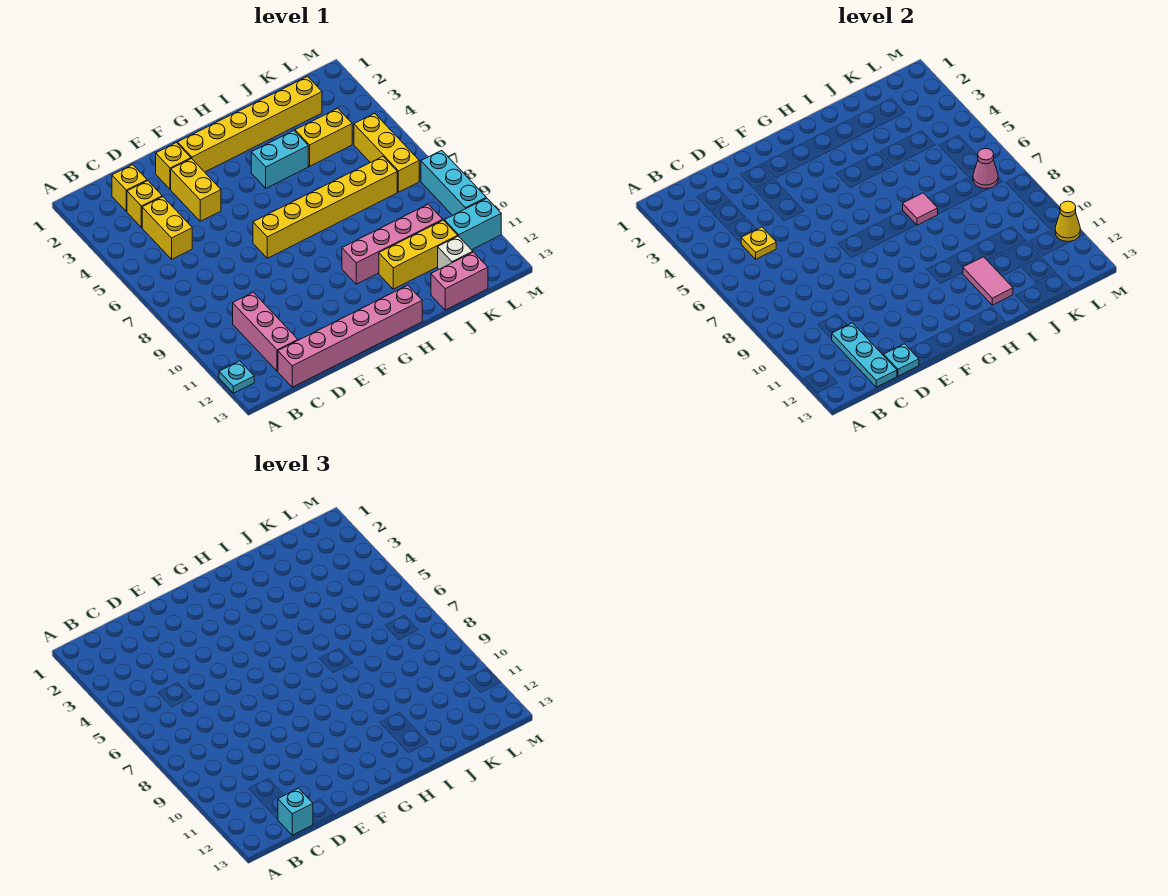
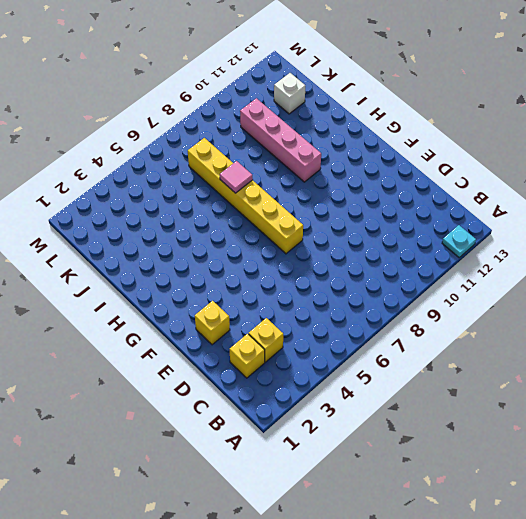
none -> yellow 1x2 brick [142,197,192,259]
none -> pink 1x3 brick [233,292,298,371]
none -> pink 1x6 brick [278,285,422,387]

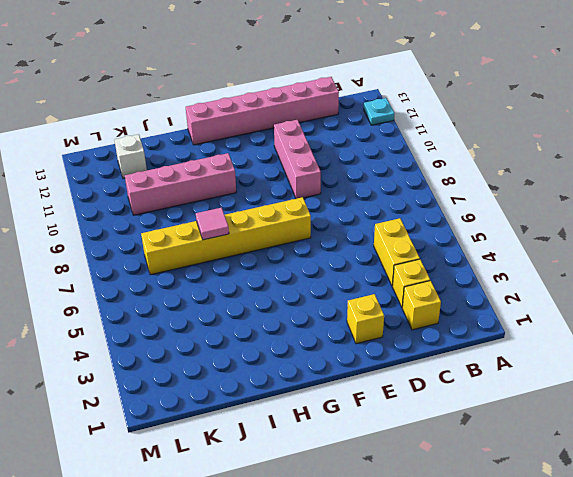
pink 1x3 brick [274,120,321,199] -> pink 1x3 brick moved to [233,292,298,371]
none -> yellow 1x2 brick [171,159,221,221]
none -> yellow 1x6 brick [178,77,322,172]
none -> cyan 1x2 brick [251,131,308,188]

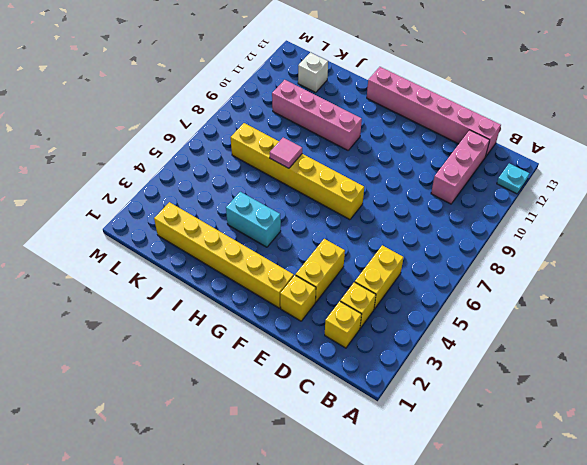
none -> yellow 1x3 brick [379,220,458,289]
none -> yellow 1x2 brick [295,108,352,166]
none -> pink 1x2 brick [431,252,488,310]

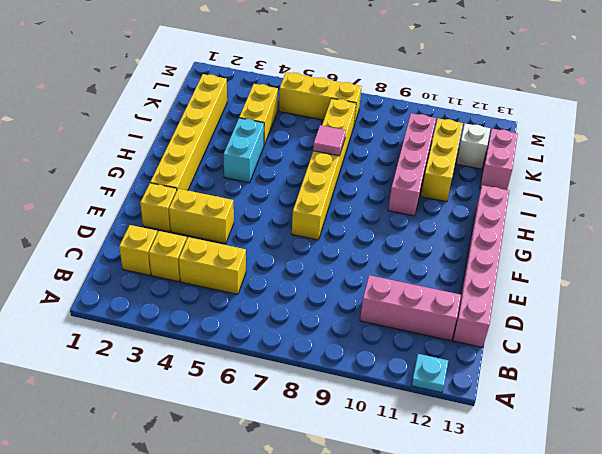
none -> cyan 1x2 brick [444,198,501,250]
none -> cyan 1x3 brick [421,150,486,216]
none -> yellow 1x1 plate [741,227,776,259]

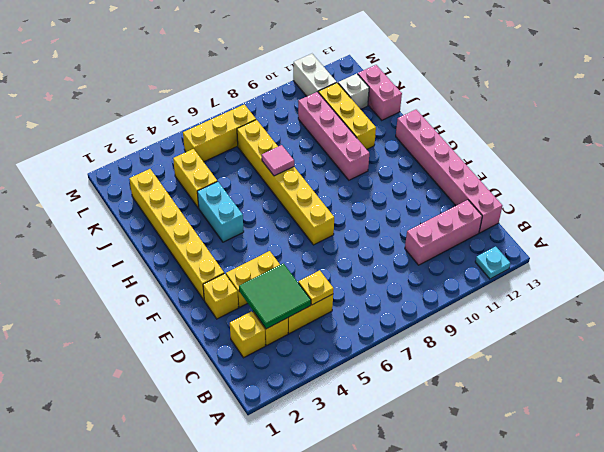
green 2x2 tile [239,263,311,329] -> none
white 1x2 brick [293,54,337,96] -> cyan 1x2 brick [444,198,501,250]
none -> cyan 1x3 brick [421,150,486,216]
none -> cyan 1x3 plate [831,323,897,387]
none -> cyan 1x1 plate [884,344,919,376]

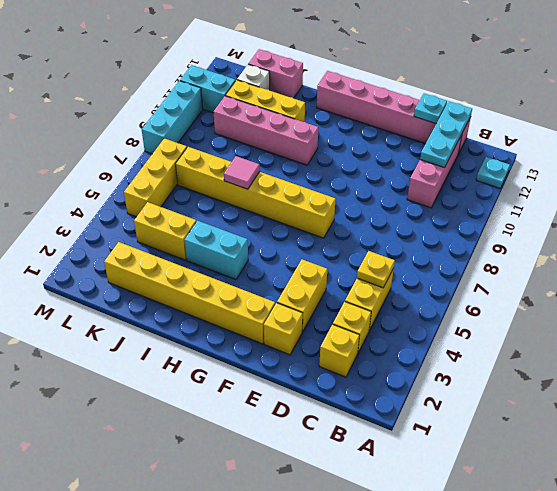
none -> pink 1x2 tile [963,257,1013,305]
none -> pink 1x1 cone [973,148,998,189]
none -> yellow 1x1 cone [1055,201,1080,241]

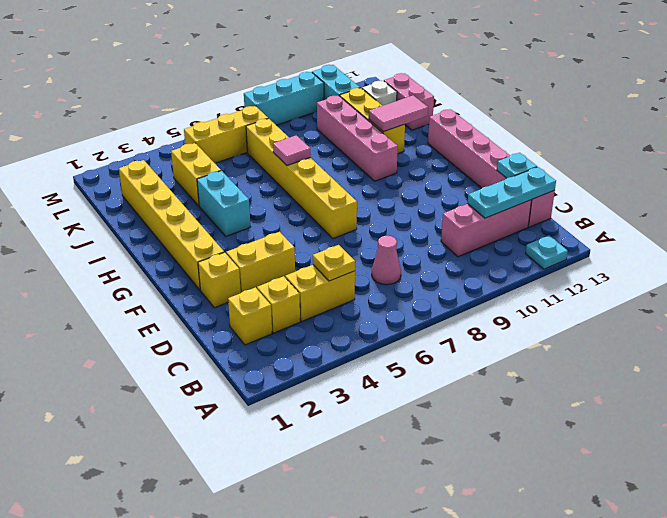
pink 1x1 cone [372,236,401,285] -> pink 1x1 cone moved to [973,148,998,189]
none -> yellow 1x1 cone [1055,201,1080,241]
none -> cyan 1x1 brick [278,788,313,835]

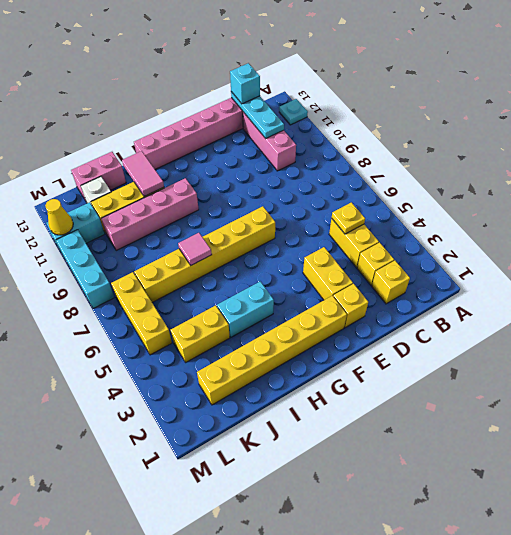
none -> cyan 1x1 plate [884,344,919,376]
none -> pink 1x1 cone [973,148,998,189]

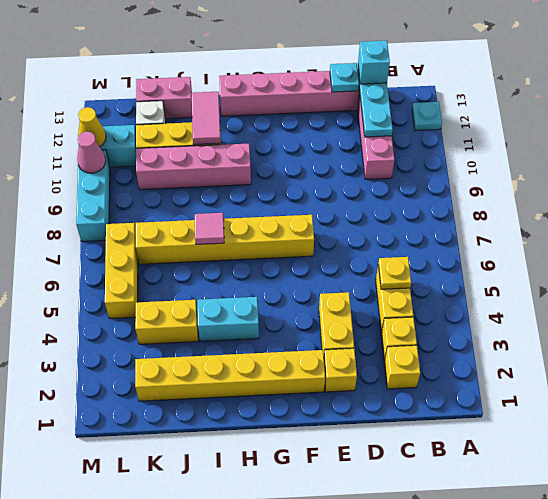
pink 1x1 cone [77,131,106,173] -> pink 1x1 cone moved to [973,148,998,189]

